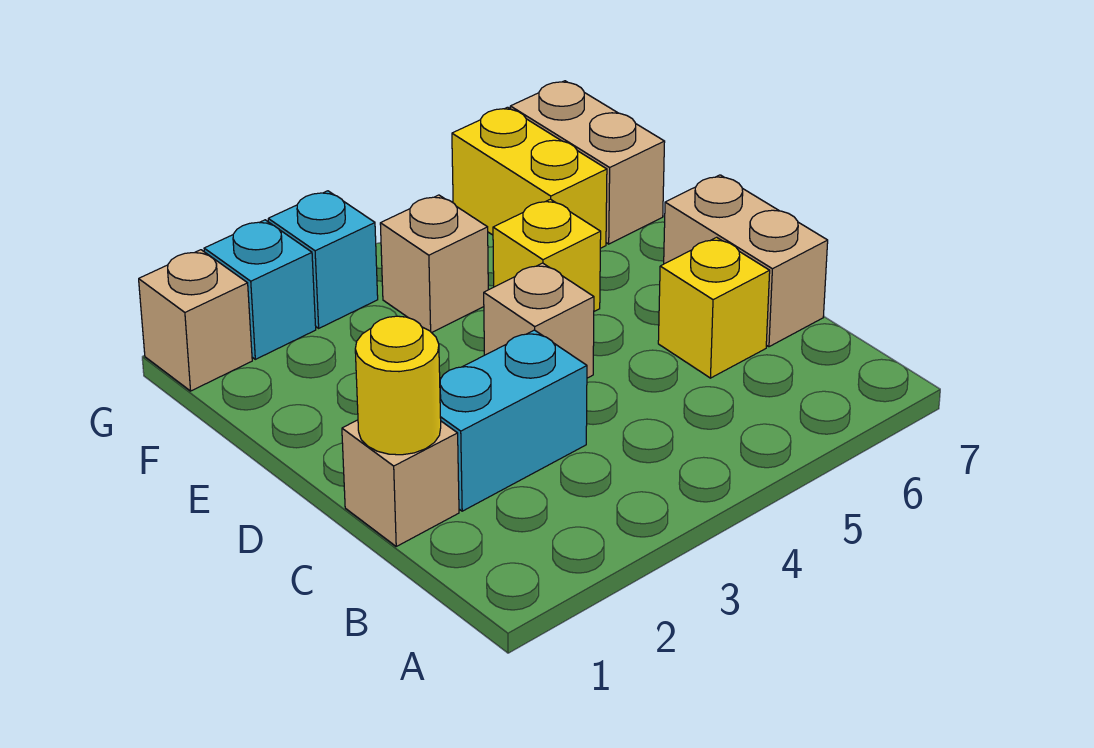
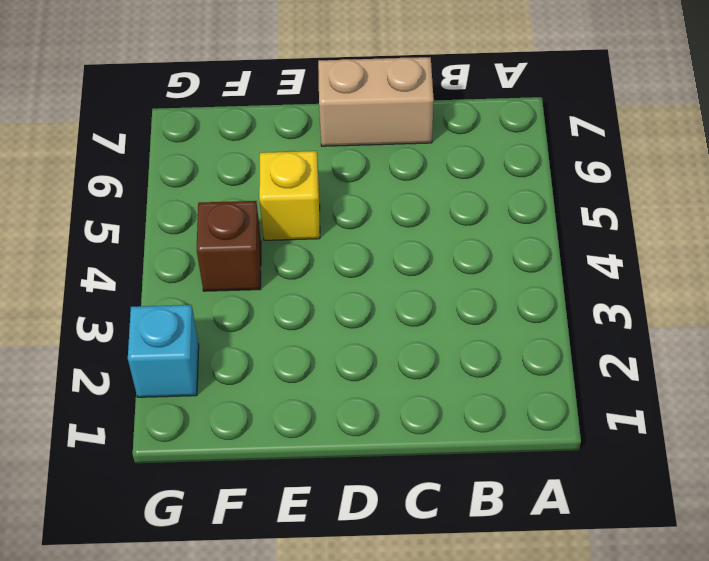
brown 1x1 brick [197,201,261,291] -> tan 1x1 brick [380,195,488,333]
none -> tan 1x1 brick [342,420,459,546]
none -> cyan 1x2 brick [440,330,587,511]
none -> yellow 1x1 brick [658,237,770,378]

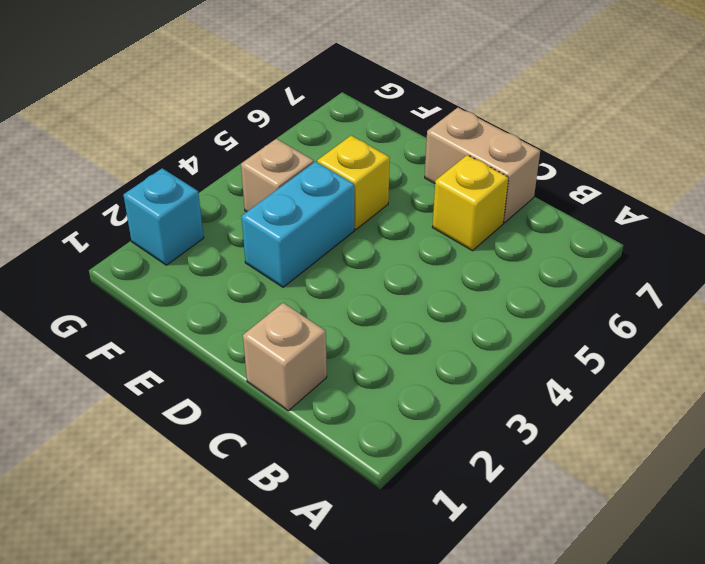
cyan 1x2 brick [242,162,354,287] -> cyan 1x2 brick moved to [440,330,587,511]
none -> tan 1x1 brick [484,263,594,378]
none -> yellow 1x2 brick [452,107,607,248]
none -> tan 1x2 brick [510,81,665,244]

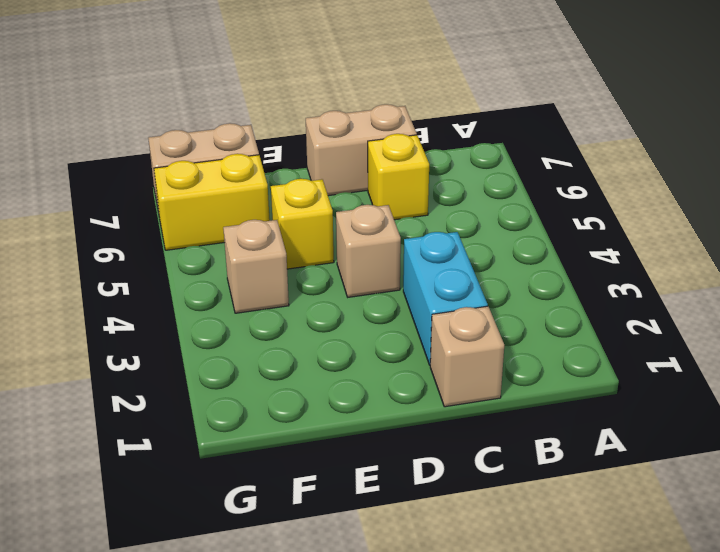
none -> tan 1x1 brick [139,250,252,391]
none -> cyan 1x1 brick [204,220,316,359]
none -> cyan 1x1 brick [268,191,378,328]

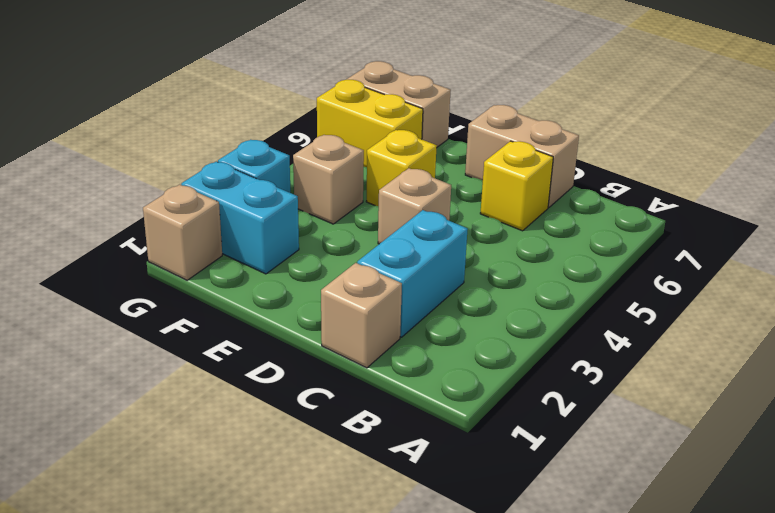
cyan 1x2 brick [181,162,299,274] -> cyan 1x1 brick [204,220,316,359]
none -> yellow 1x1 round brick [355,316,441,455]

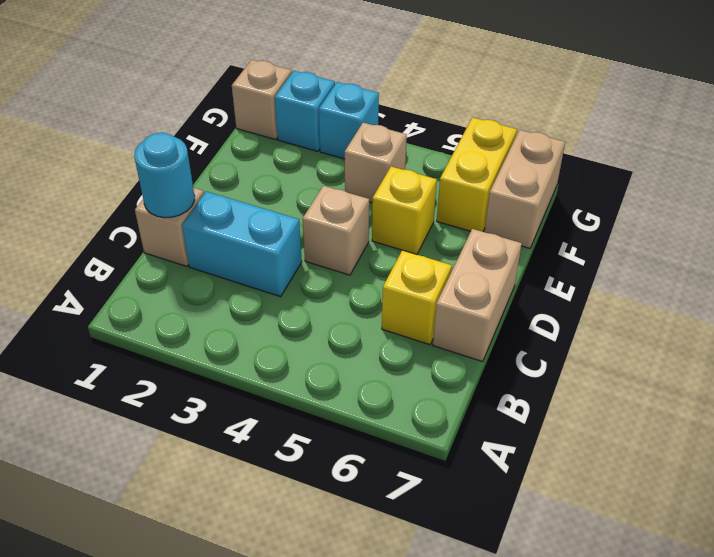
cyan 1x1 round brick [134,133,195,218] -> yellow 1x1 round brick [355,316,441,455]

